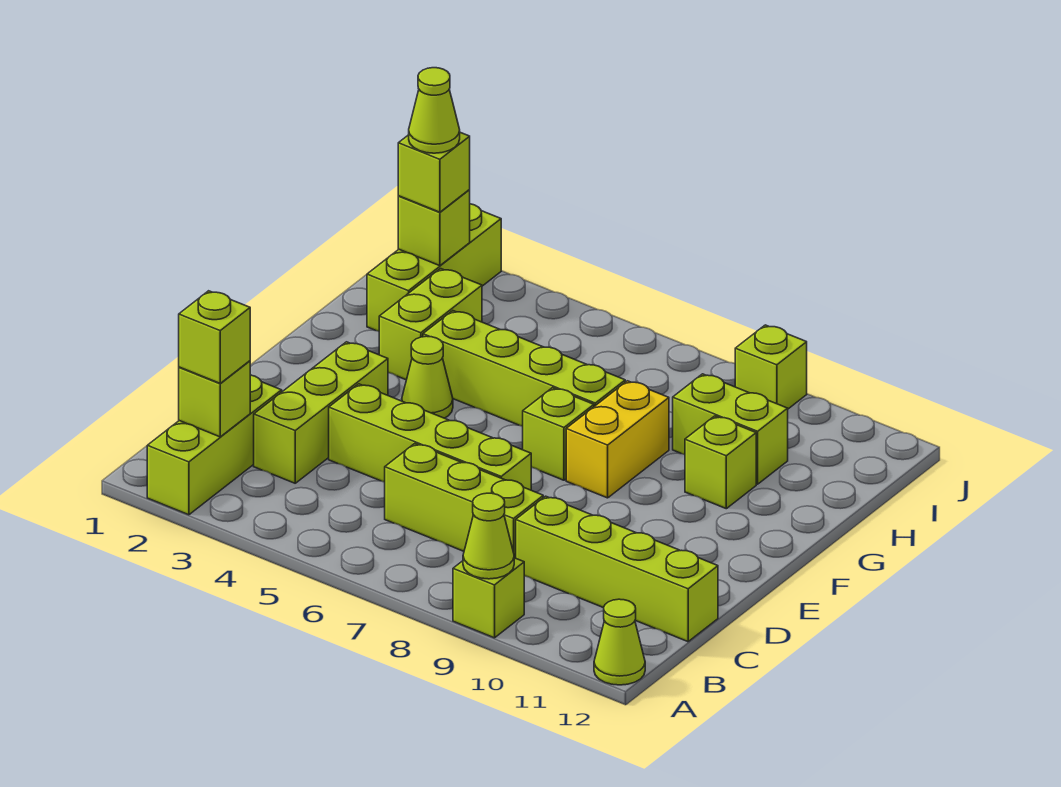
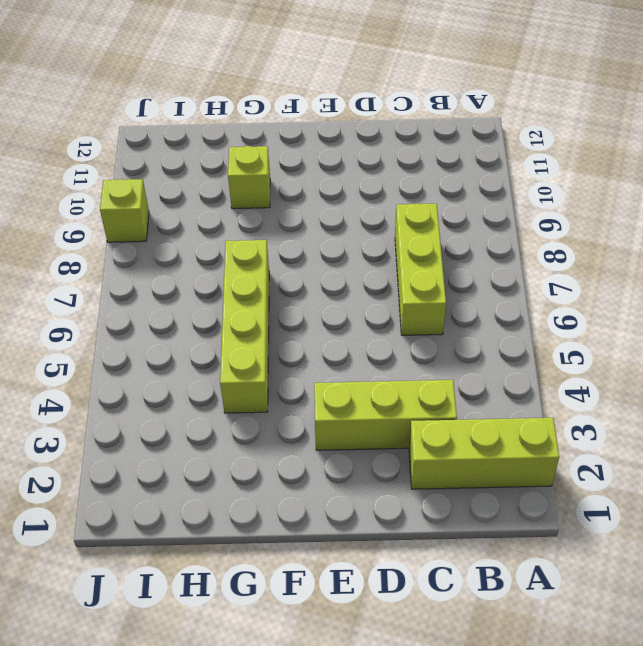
none -> lime 1x1 brick [453,558,524,638]
none -> lime 1x1 cone [594,599,645,685]
none -> lime 1x4 brick [516,496,718,642]

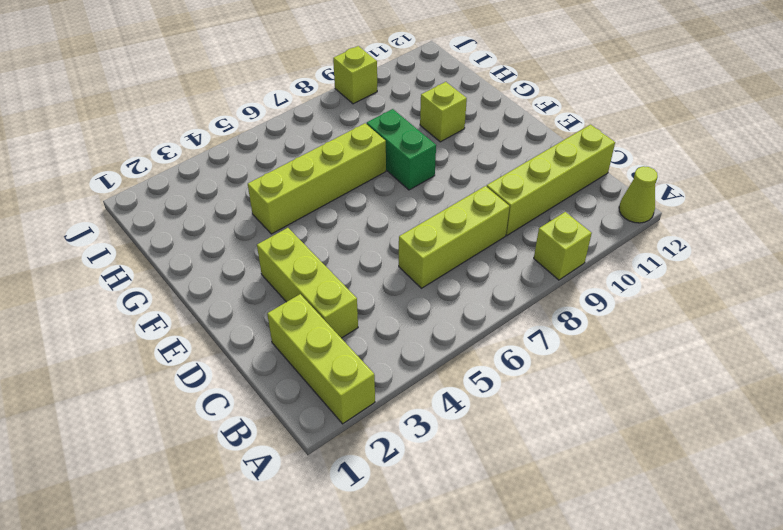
green 1x2 brick [367,109,436,190] -> yellow 1x2 brick [566,381,669,498]
none -> lime 1x4 brick [329,384,531,490]
none -> lime 1x1 cone [402,336,453,418]
none -> lime 1x1 brick [523,388,594,480]

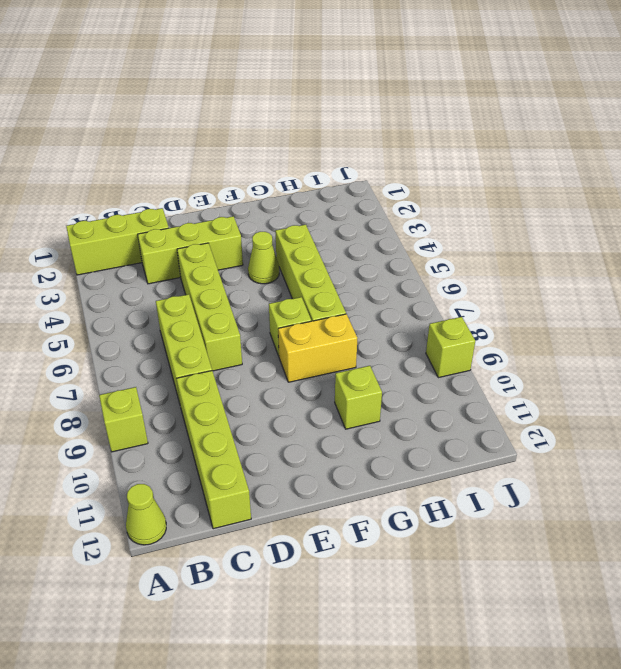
none -> lime 1x2 brick [379,269,482,380]
none -> lime 1x3 brick [367,204,501,331]
none -> lime 1x2 brick [673,374,788,484]

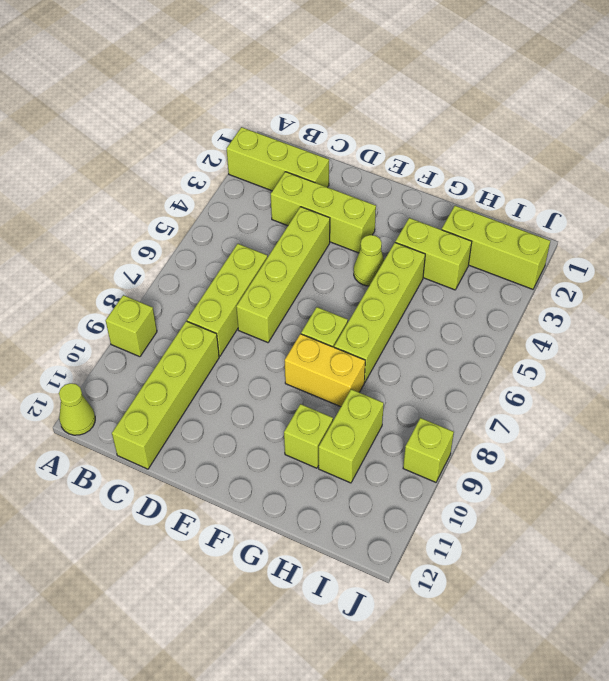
none -> lime 1x1 cone [463,493,514,579]
none -> lime 1x1 brick [179,361,250,437]
none -> lime 1x1 brick [398,190,470,266]

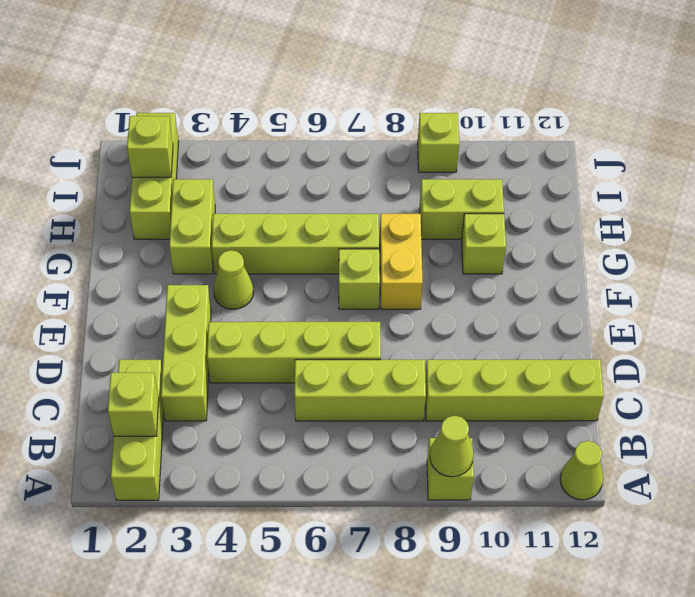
none -> lime 1x1 brick [179,291,250,383]
none -> lime 1x1 brick [398,132,470,212]
none -> lime 1x1 cone [409,68,460,153]

